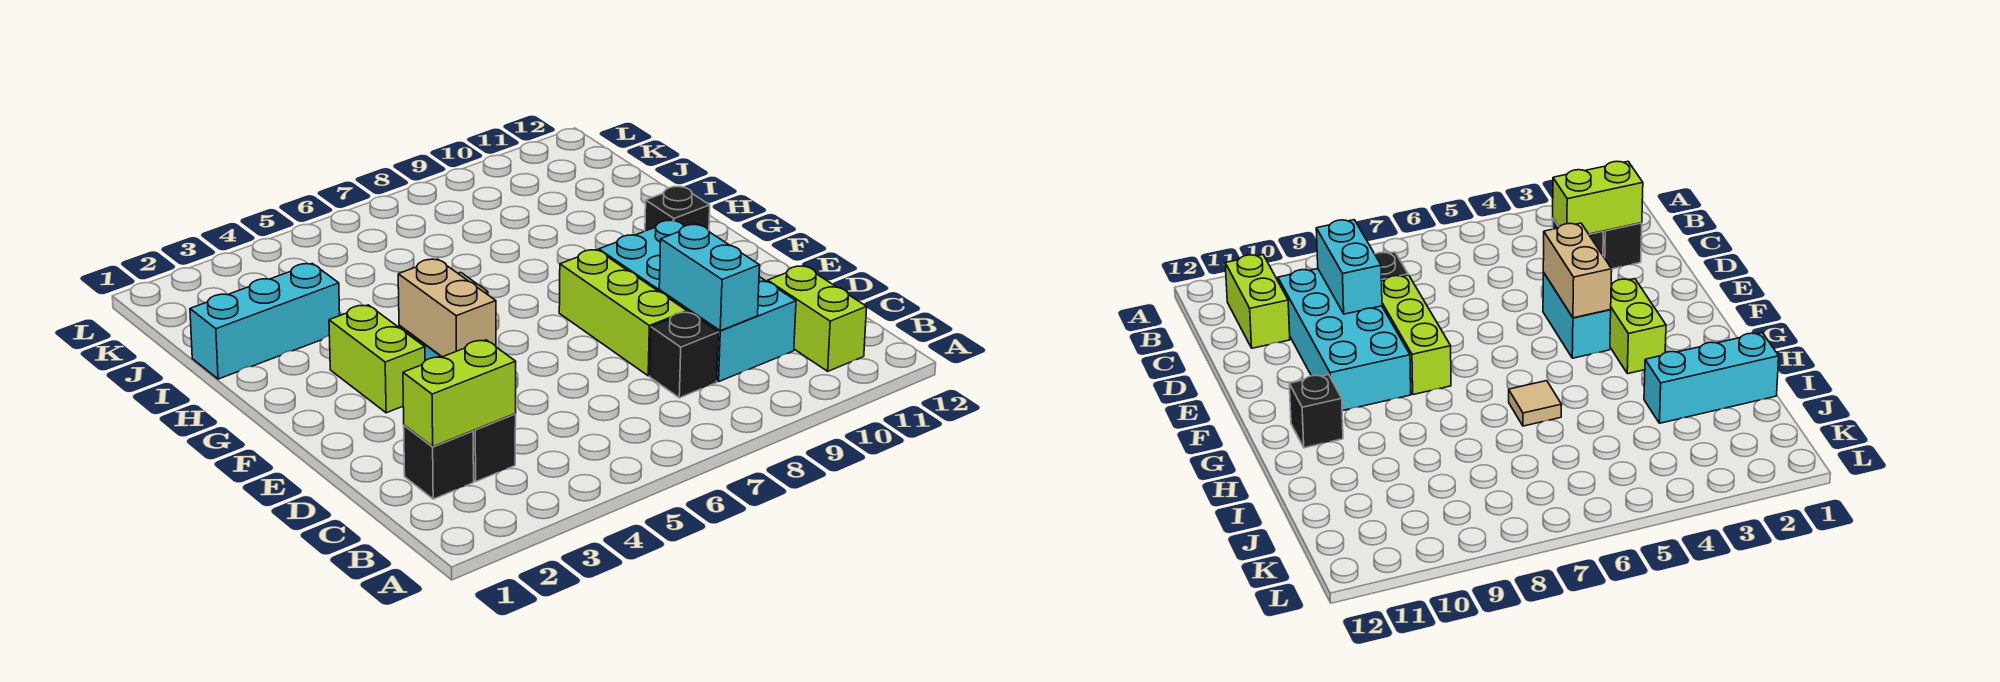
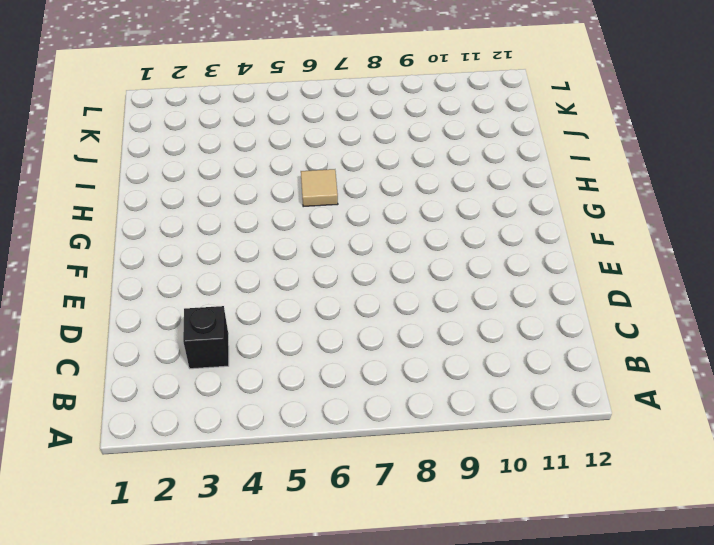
none -> lime 1x2 brick [768,266,867,371]
none -> black 1x1 brick [404,425,474,499]
none -> black 1x1 brick [650,312,718,398]

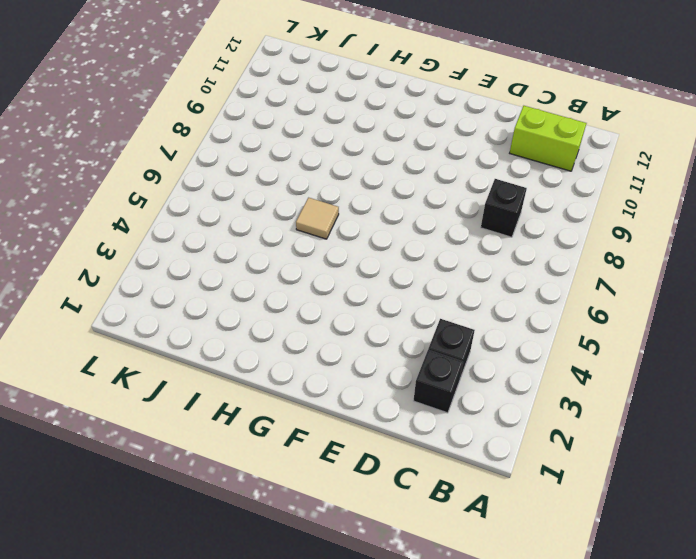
none -> cyan 2x4 brick [599,220,796,382]
none -> lime 1x3 brick [559,250,687,376]
none -> cyan 1x2 brick [1543,272,1611,358]

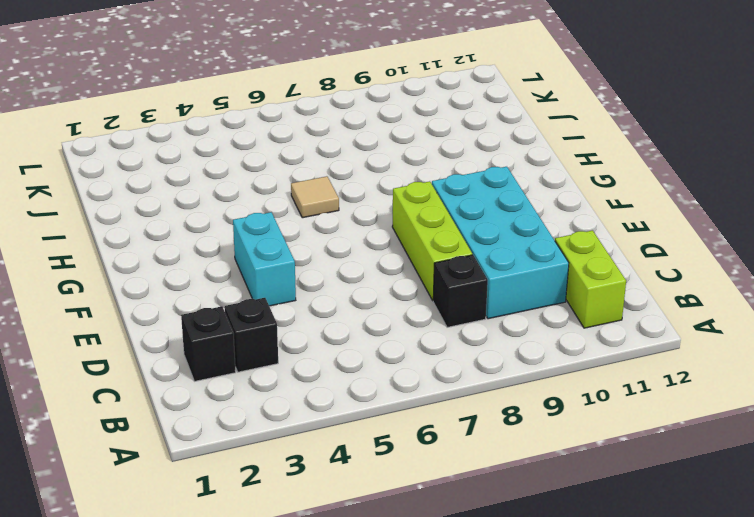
none -> lime 1x2 brick [329,305,425,413]
none -> black 1x1 brick [645,187,710,231]
none -> cyan 1x3 brick [190,263,340,379]

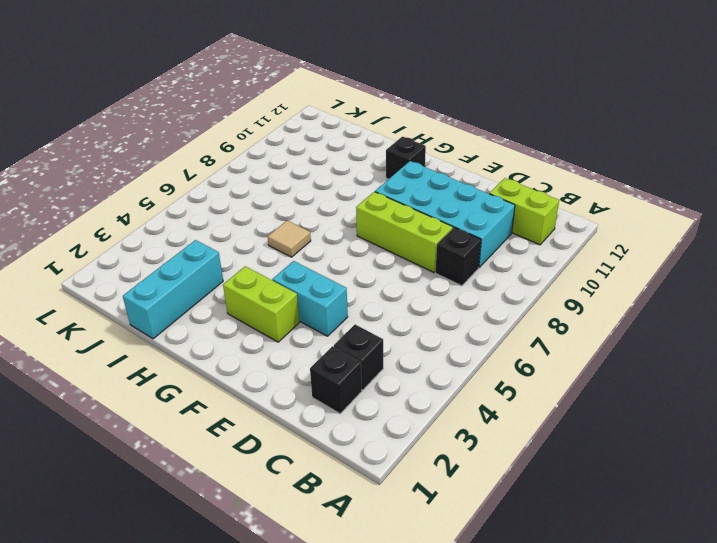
none -> lime 1x2 brick [403,340,516,447]
none -> cyan 1x2 brick [659,225,760,331]
none -> tan 1x2 brick [398,259,496,357]

